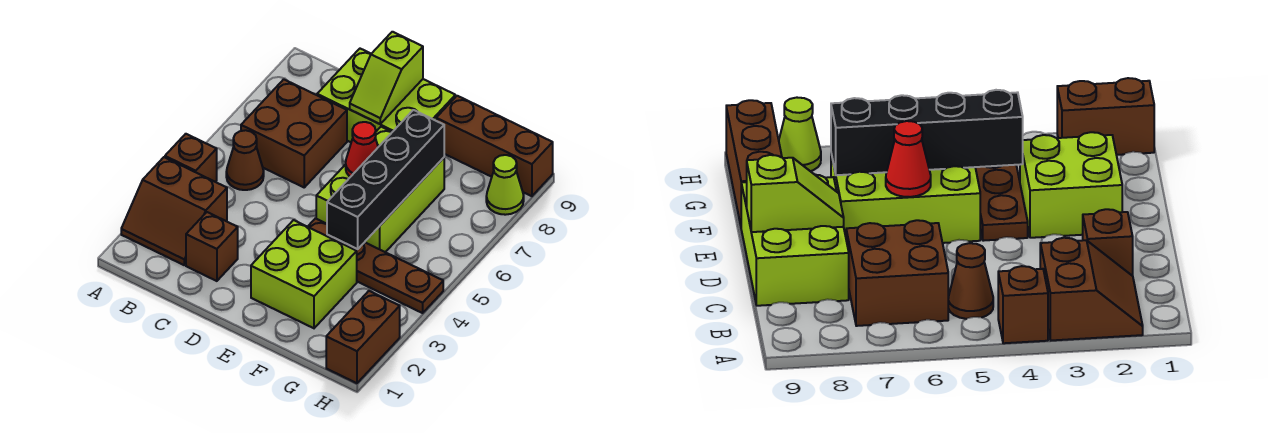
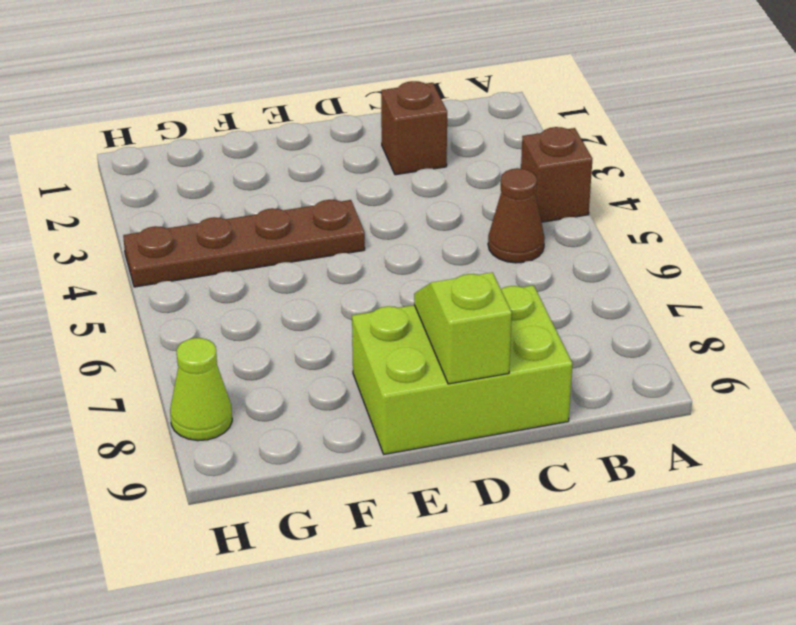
none -> brown 2x2 slope [121,157,227,265]
none -> brown 2x2 brick [241,79,347,187]
none -> lime 2x2 brick [251,220,357,328]

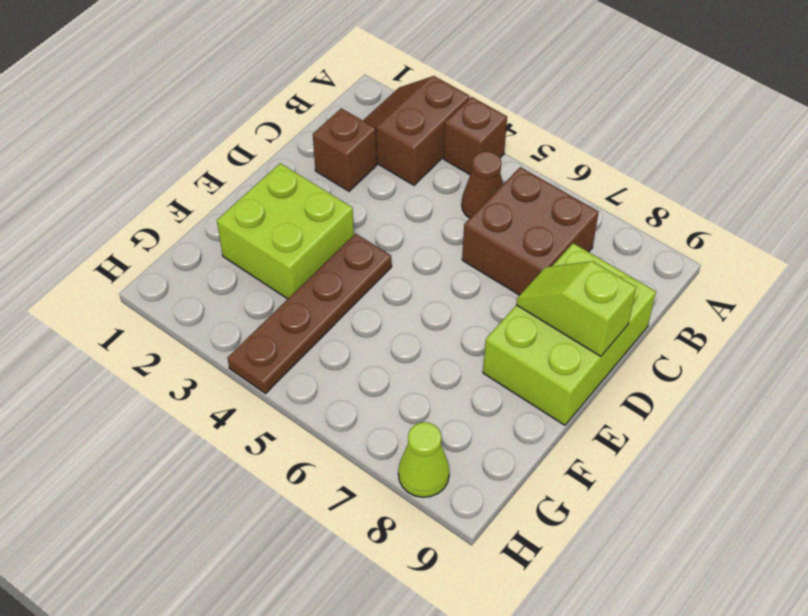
none -> lime 2x3 brick [316,127,444,252]
none -> brown 1x3 brick [436,96,553,196]
none -> brown 1x2 brick [326,291,400,383]

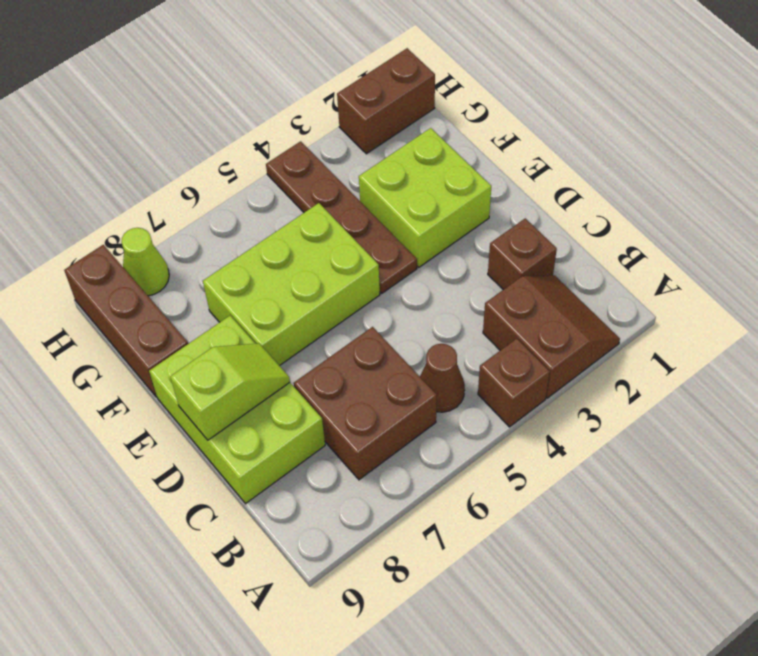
none -> red 1x1 cone [346,122,378,177]
none -> black 1x4 brick [327,110,444,249]

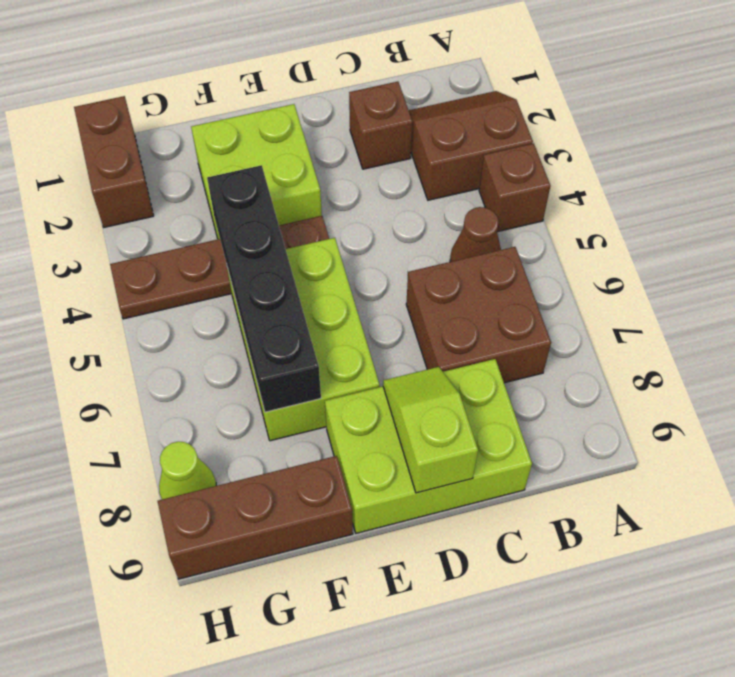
none -> red 1x1 cone [346,122,378,177]

